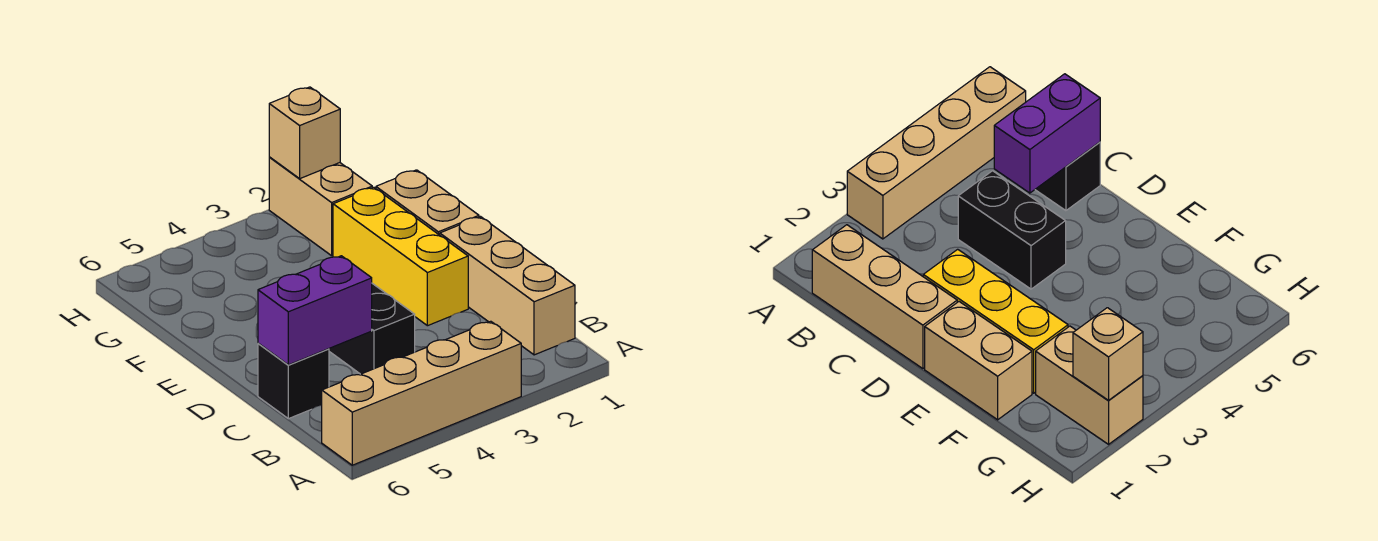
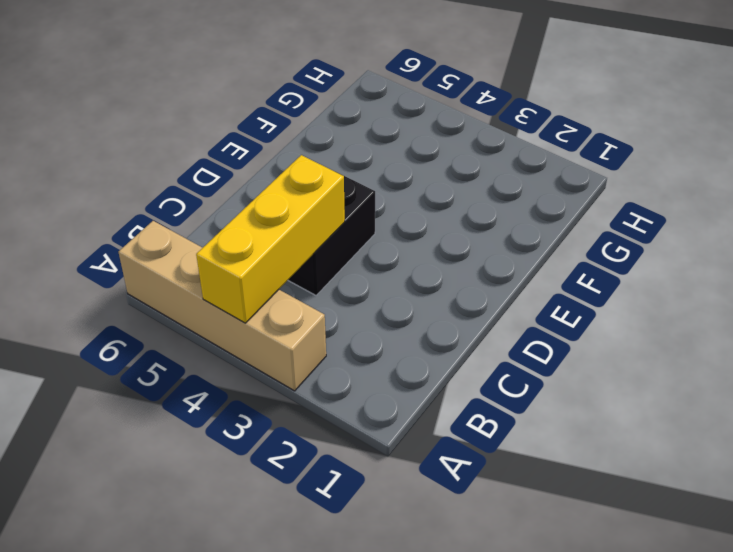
yellow 1x3 brick [196,155,345,323] -> yellow 1x3 brick moved to [333,187,468,326]
none -> tan 1x3 brick [440,217,575,355]
none -> black 1x1 brick [258,343,329,419]

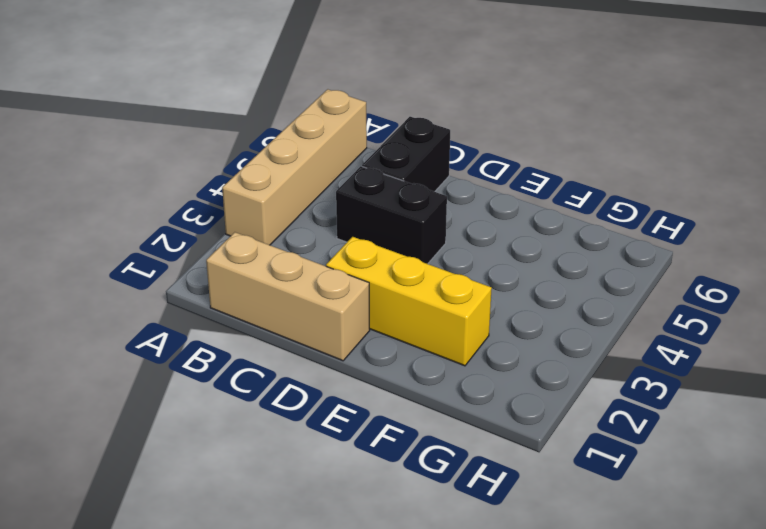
black 1x2 brick [362,117,450,192] -> black 1x1 brick [258,343,329,419]
none -> tan 1x2 brick [376,170,479,235]
none -> tan 1x2 brick [269,157,372,256]

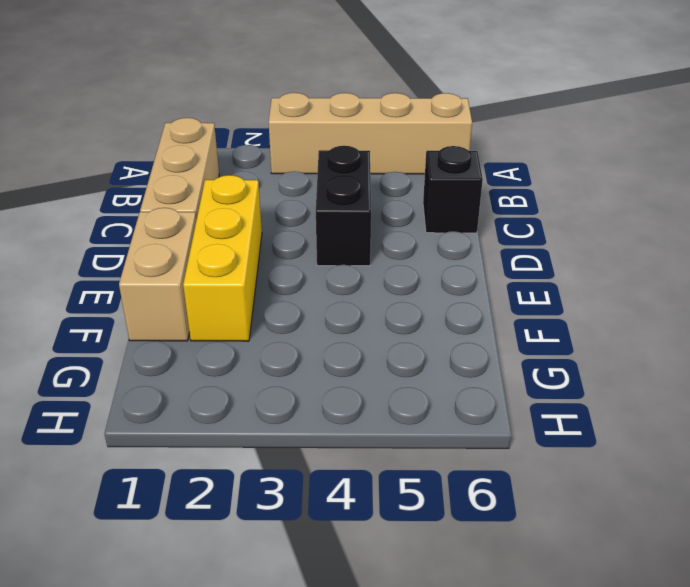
none -> tan 1x2 brick [269,157,372,256]
none -> purple 1x2 brick [258,256,372,365]

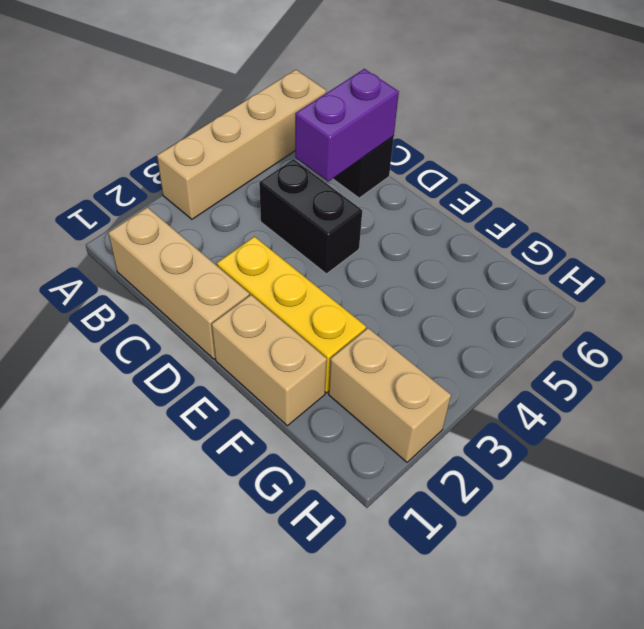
none -> tan 1x1 brick [269,87,340,179]

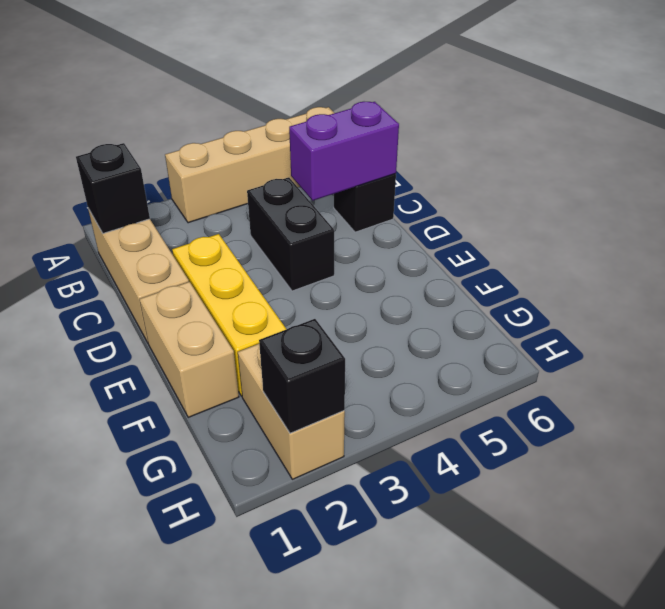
black 1x1 brick [76,143,150,233] -> none
black 1x1 brick [259,319,345,433] -> tan 1x1 brick [269,87,340,179]

